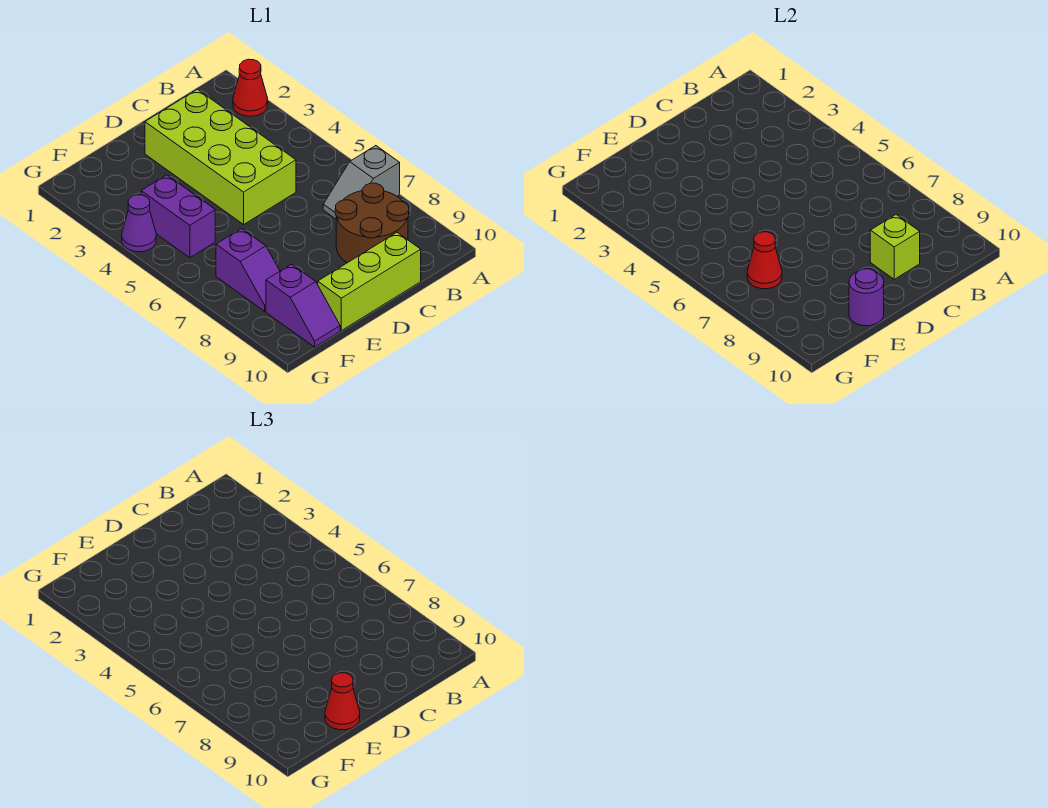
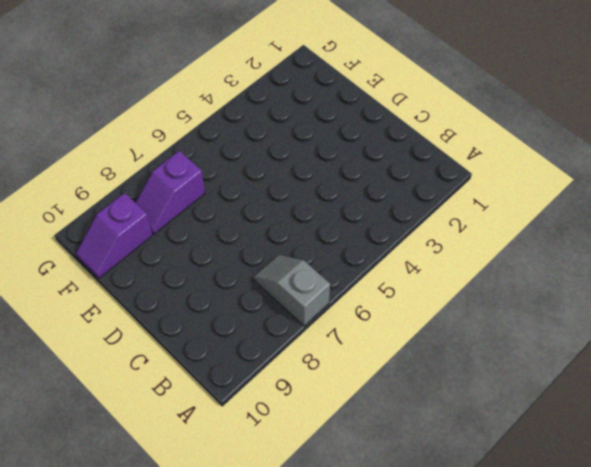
none -> red 1x1 cone [233,59,268,116]
none -> brown 2x2 round brick [335,183,409,263]
none -> lime 2x4 brick [145,89,296,224]

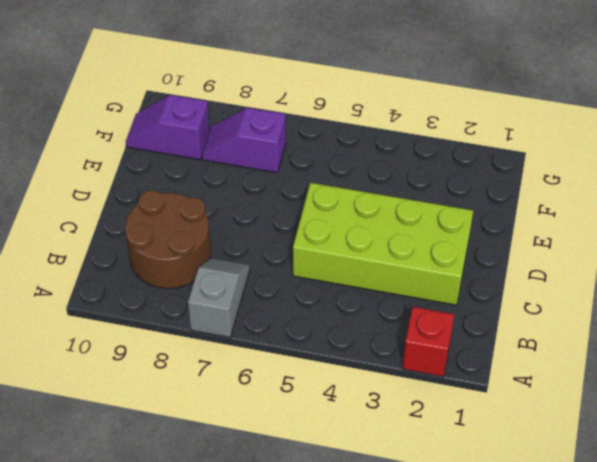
red 1x1 brick [403,307,454,377] -> red 1x1 cone [233,59,268,116]
none -> lime 1x3 brick [318,232,421,330]
none -> purple 1x2 brick [141,175,215,258]
none -> purple 1x1 cone [122,195,156,252]

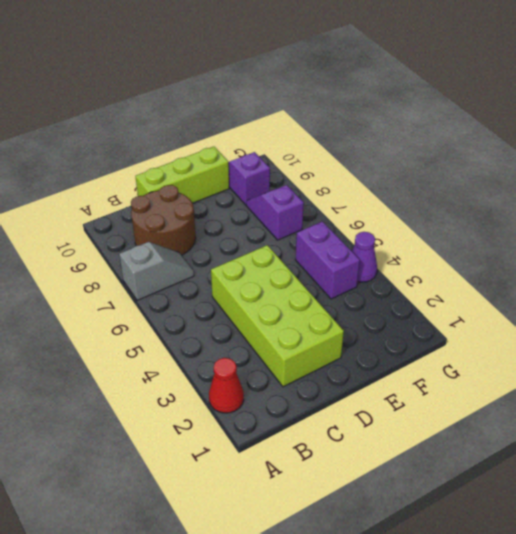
none -> lime 1x1 brick [870,215,920,279]
none -> purple 1x1 round brick [849,269,884,326]
none -> red 1x1 cone [747,232,782,289]

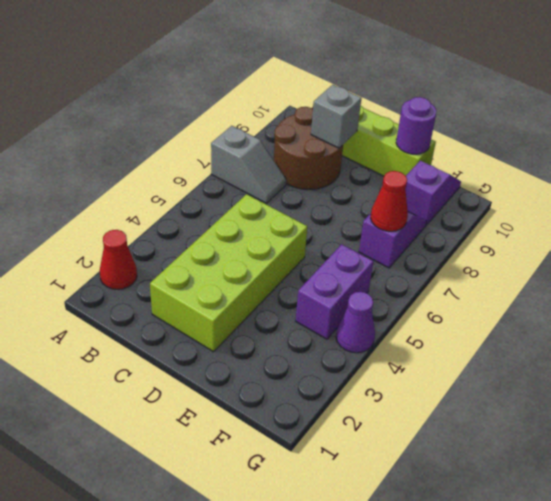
grey 1x1 brick [311,85,362,148] -> lime 1x1 brick [870,215,920,279]
none -> red 1x1 cone [325,673,360,730]

